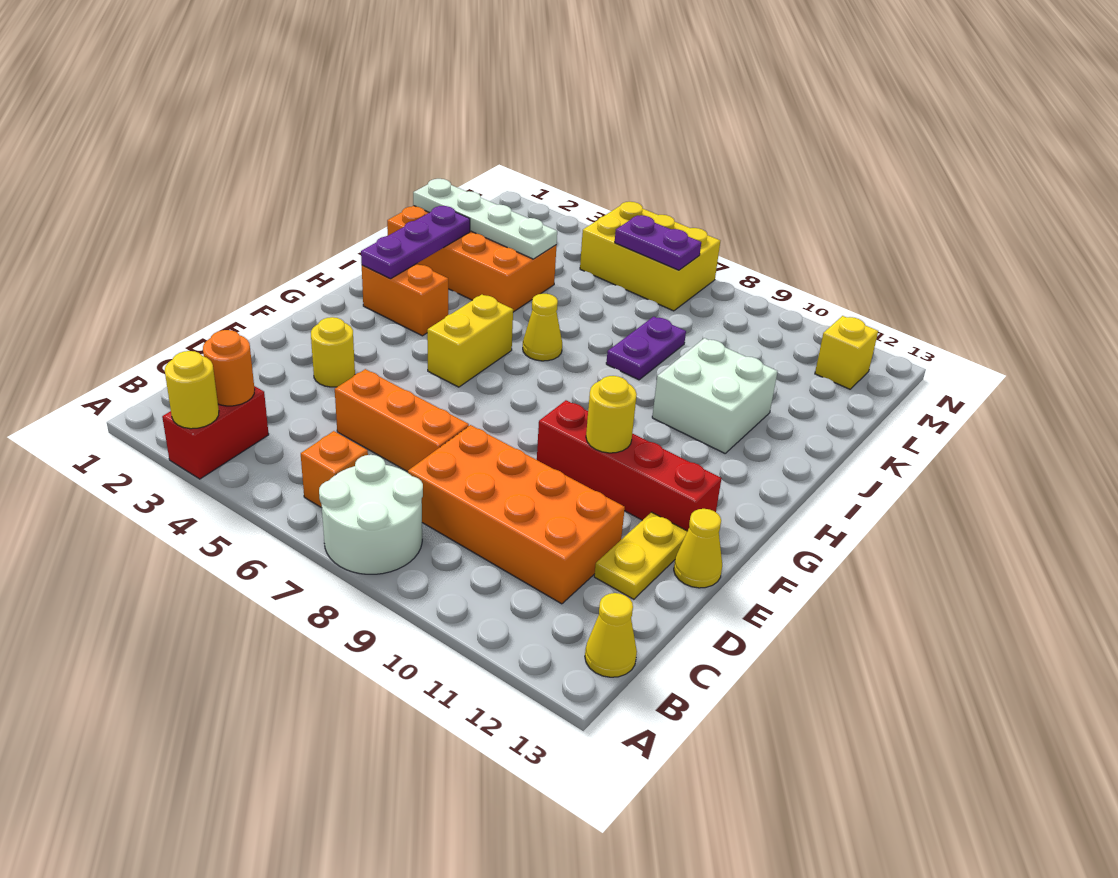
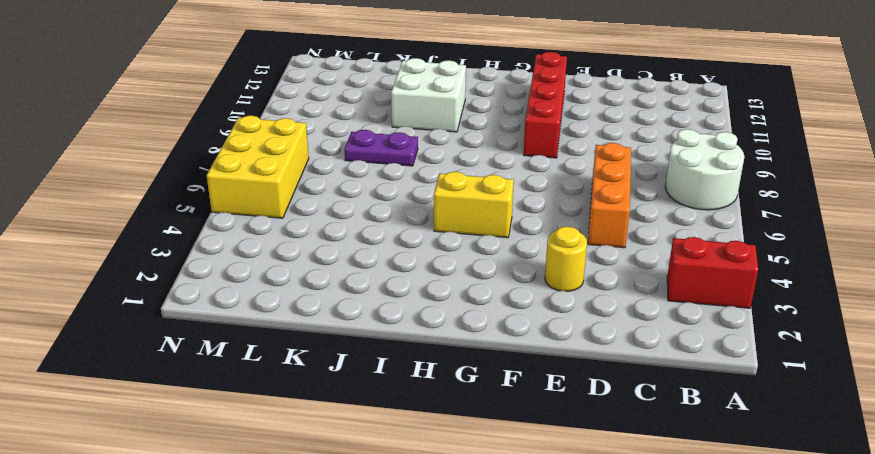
none -> orange 1x1 brick [301,431,368,508]
none -> yellow 1x1 cone [585,593,637,677]
none -> orange 2x4 brick [408,425,625,604]

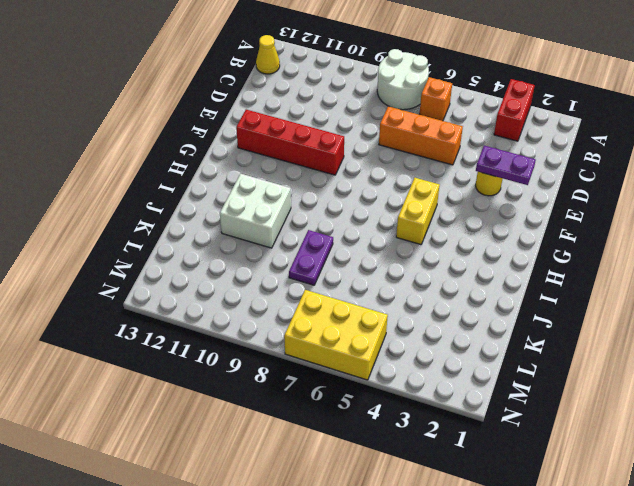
purple 1x2 plate [476,146,536,185] -> purple 1x2 plate moved to [615,215,701,270]
none -> orange 2x4 brick [408,425,625,604]
none -> yellow 1x2 plate [594,512,687,599]
none -> yellow 1x1 cone [674,509,722,588]

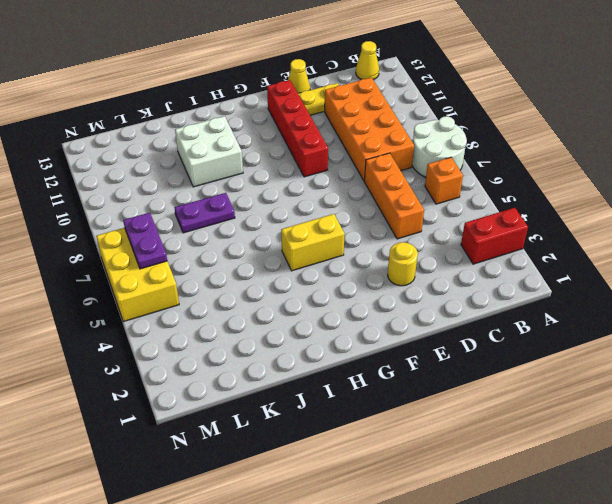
none -> orange 1x2 brick [362,264,448,336]
none -> yellow 1x1 cone [523,294,562,361]
none -> orange 2x4 brick [387,206,557,312]

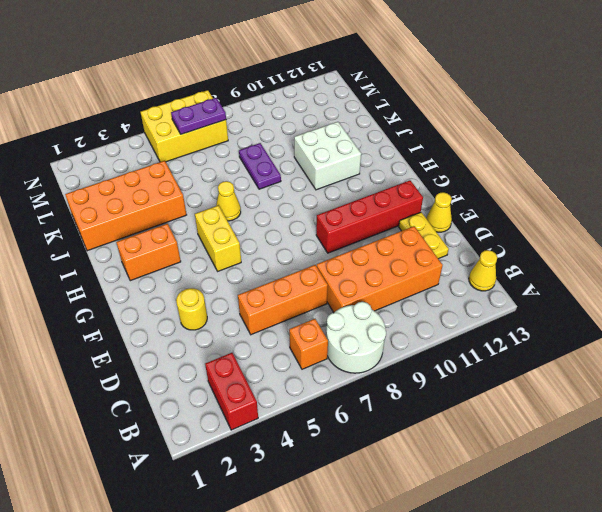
none -> yellow 1x1 brick [815,316,878,389]
none -> yellow 1x1 round brick [165,351,219,429]
none -> orange 1x1 round brick [203,330,255,406]

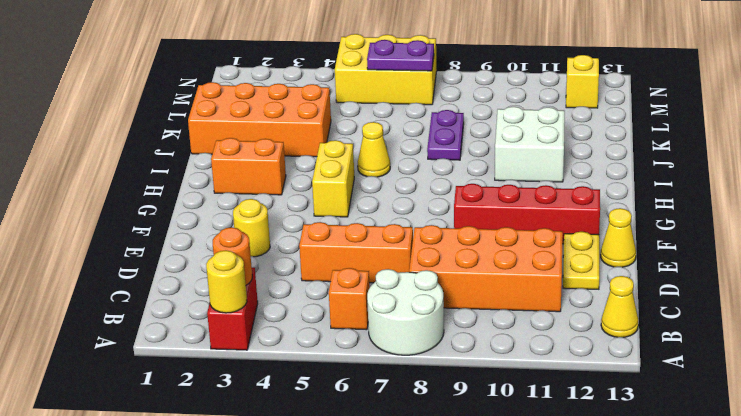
none -> yellow 1x1 round brick [586,376,637,453]
none -> purple 1x3 plate [361,206,470,279]
none -> white 1x4 plate [413,179,557,259]

